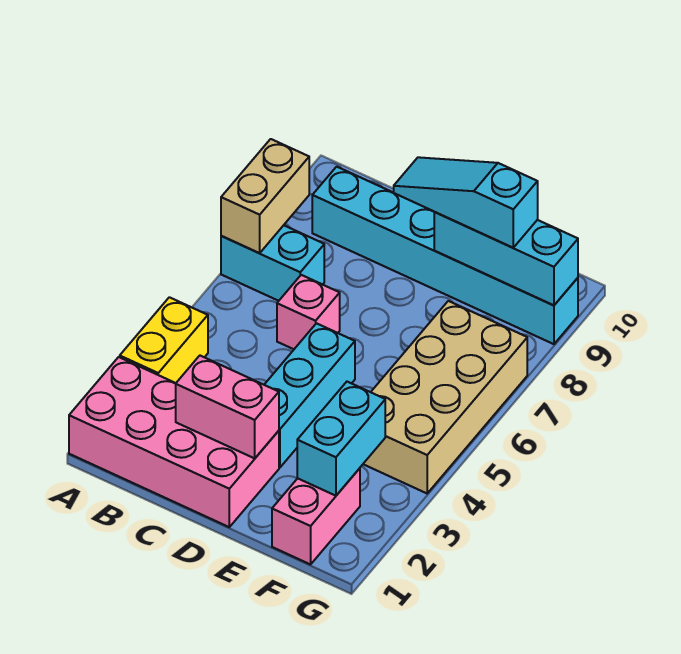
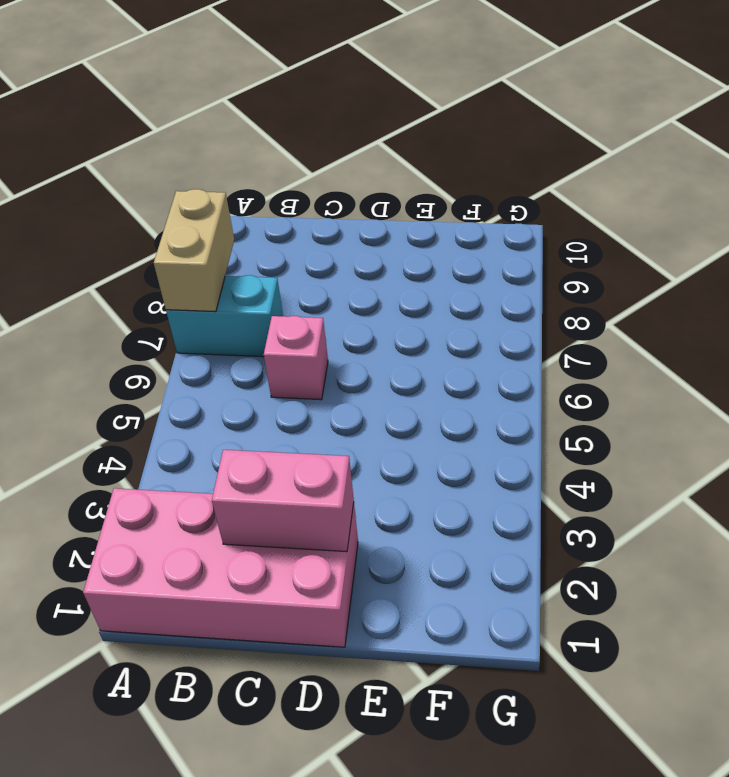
none -> yellow 1x2 brick [120,297,208,383]
none -> cyan 1x6 brick [312,167,578,344]
none -> cyan 1x3 brick [264,323,355,467]

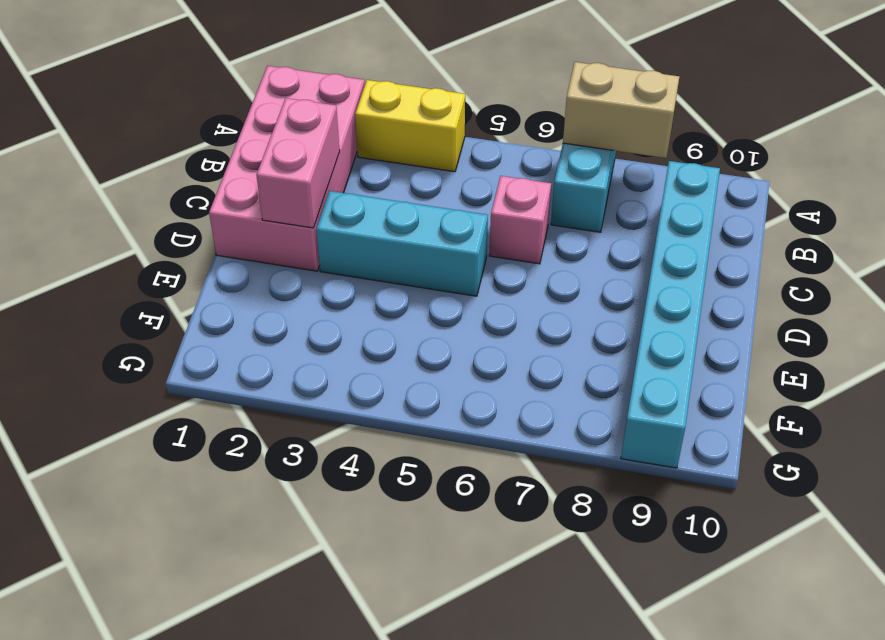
none -> pink 1x2 brick [272,468,360,564]
none -> tan 2x4 brick [364,301,527,493]
none -> cyan 1x3 brick [434,212,578,305]

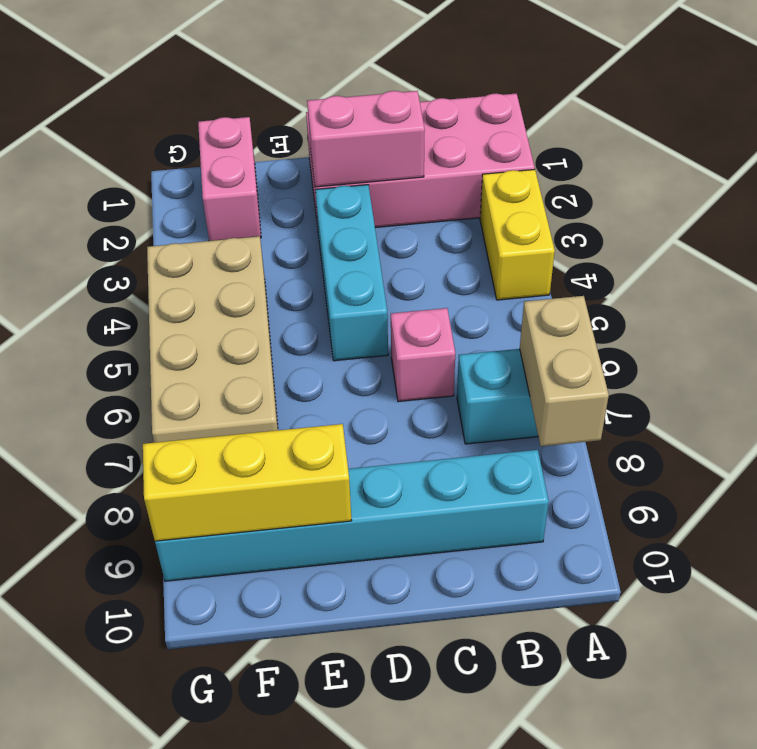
yellow 1x3 brick [143,424,352,541] -> cyan 1x3 brick [434,212,578,305]
none -> cyan 1x2 brick [297,382,385,496]
none -> cyan 1x3 slope [394,157,538,248]

